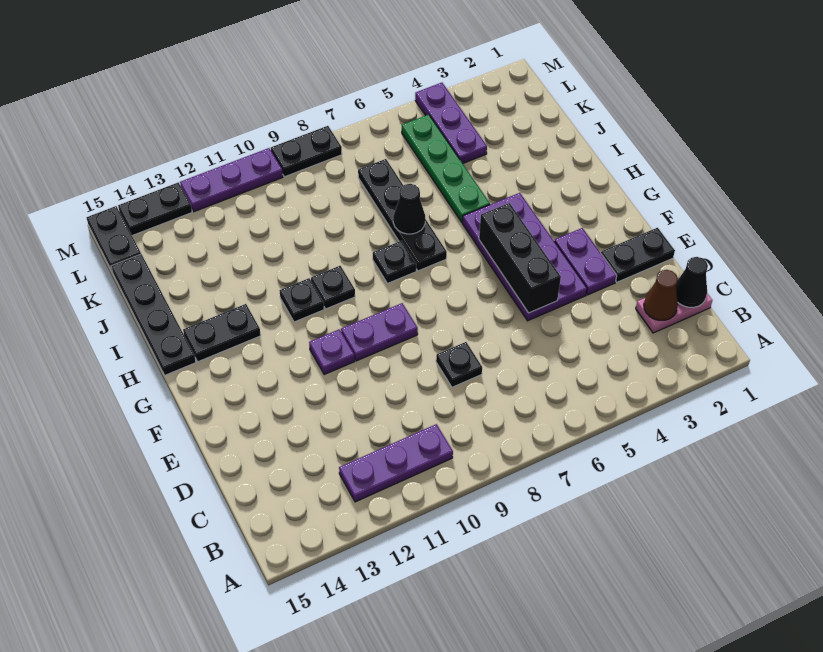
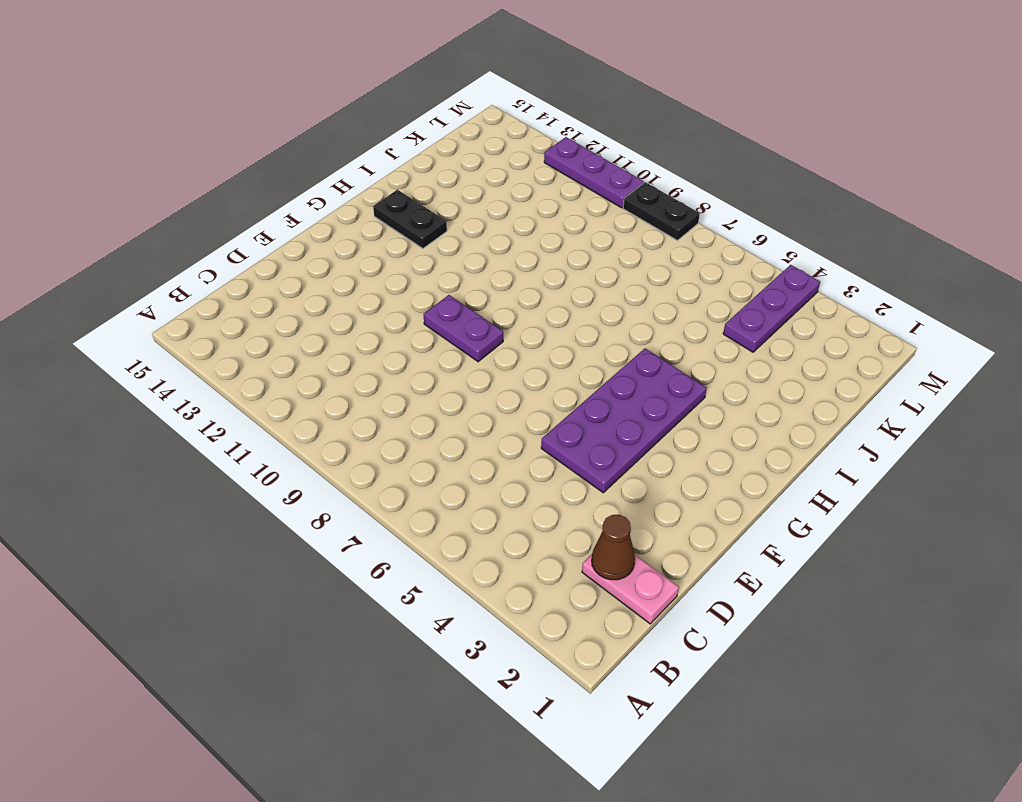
none -> purple 1x3 plate [339,424,453,502]
none -> black 1x1 plate [436,342,482,387]
none -> black 1x2 plate [601,228,675,282]

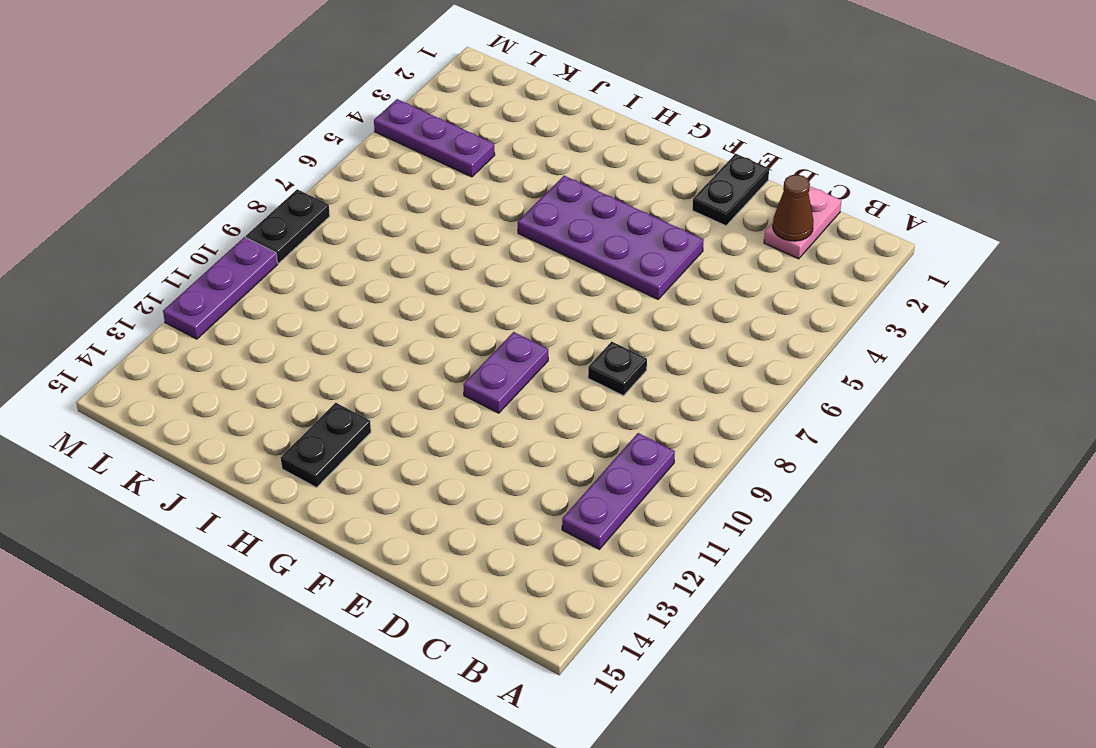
none -> purple 1x2 plate [554,228,617,295]
none -> purple 1x1 plate [309,329,355,375]
none -> black 1x4 plate [358,159,447,271]

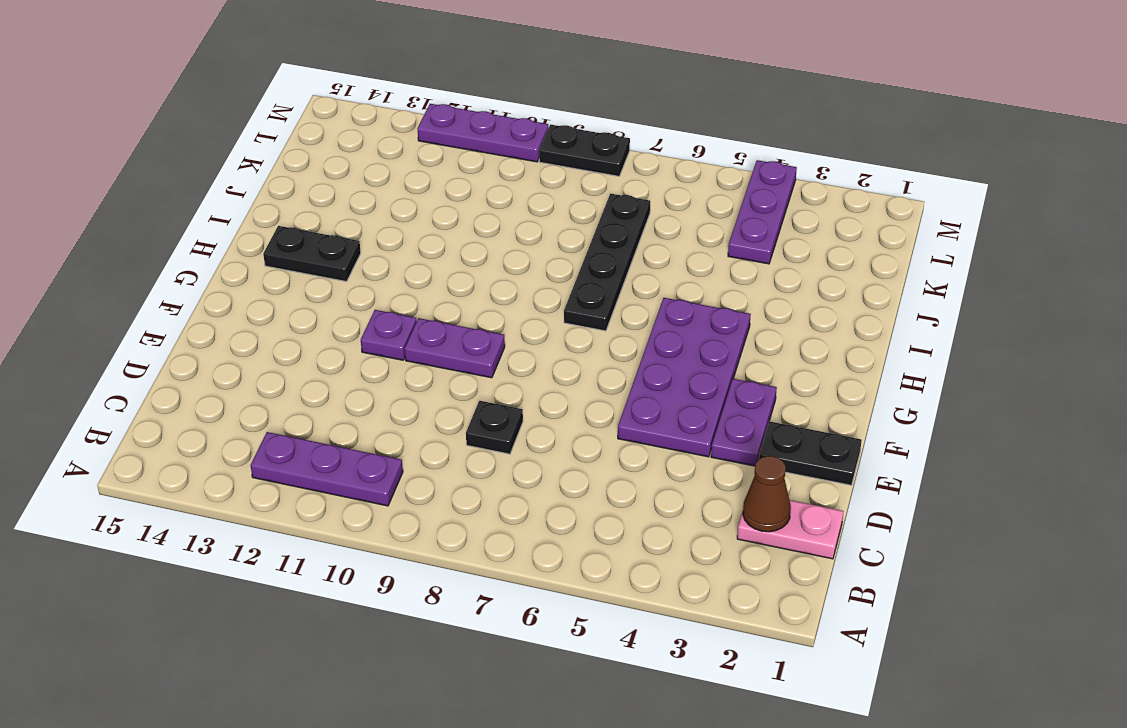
none -> black 1x1 plate [373,241,417,283]
none -> black 1x1 plate [311,266,355,309]
none -> black 1x1 plate [279,278,324,322]

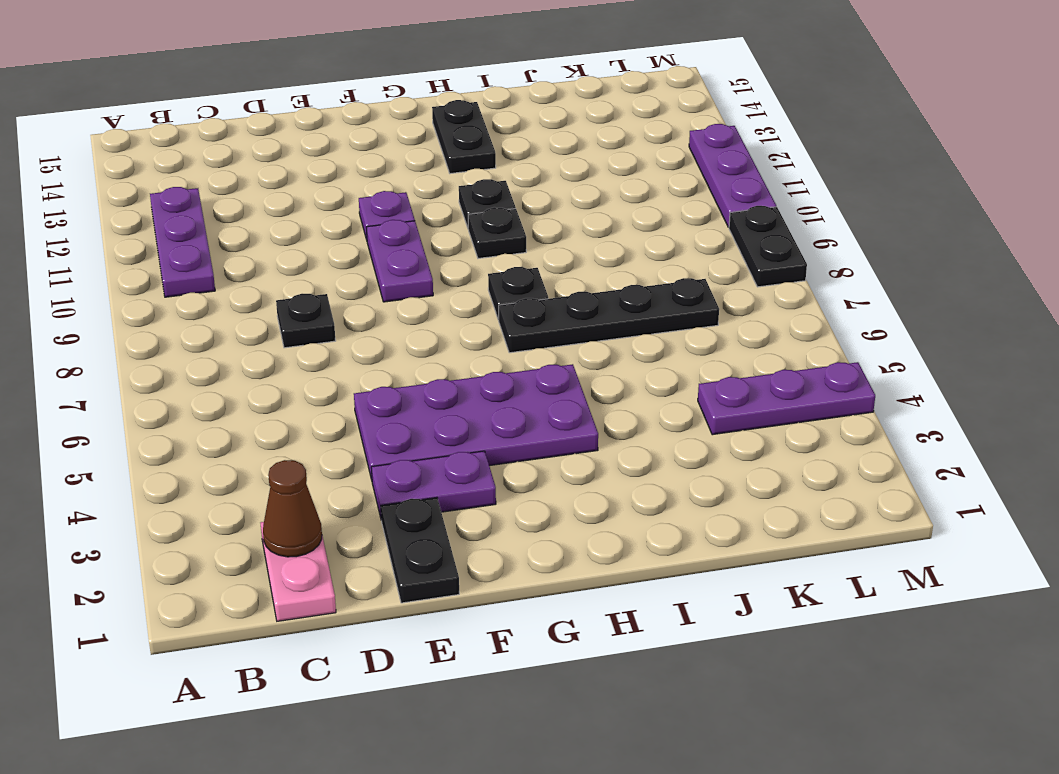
none -> black 1x4 plate [111,254,196,375]
none -> green 1x4 plate [402,114,490,222]
none -> black 1x2 plate [86,206,141,271]

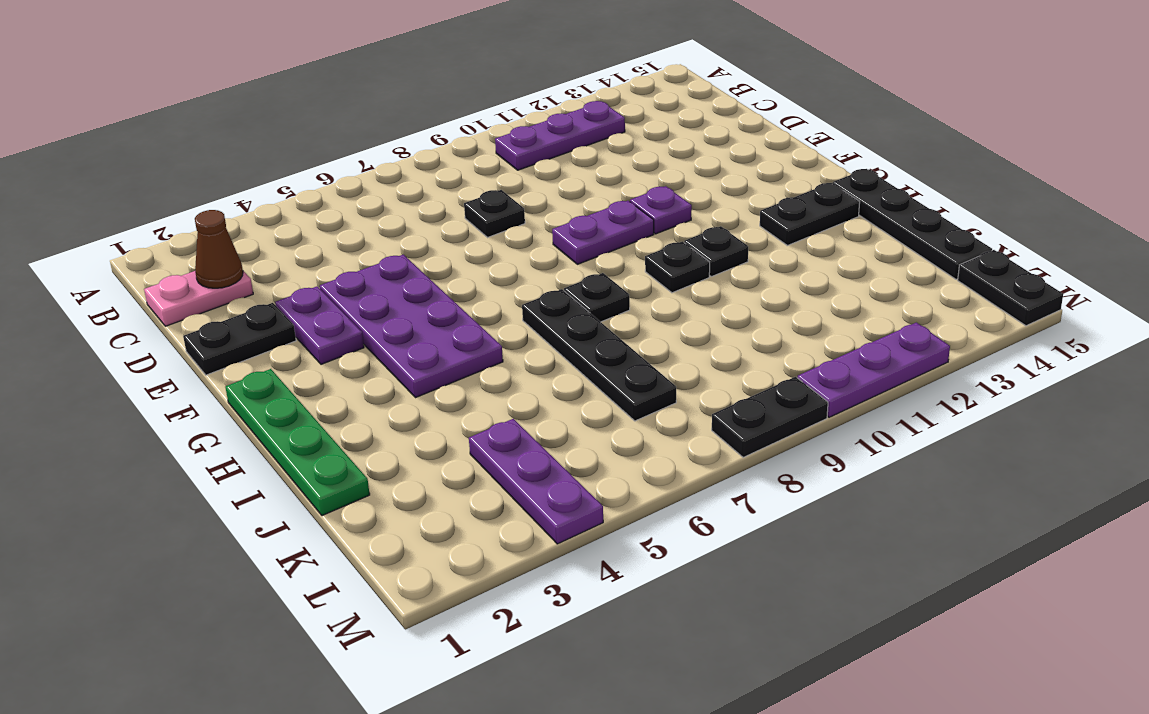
green 1x4 plate [225,369,370,516] -> green 1x4 plate moved to [402,114,490,222]
none -> black 1x2 plate [118,182,192,236]
none -> black 1x1 cone [676,257,708,307]
none -> black 1x3 brick [479,203,561,313]

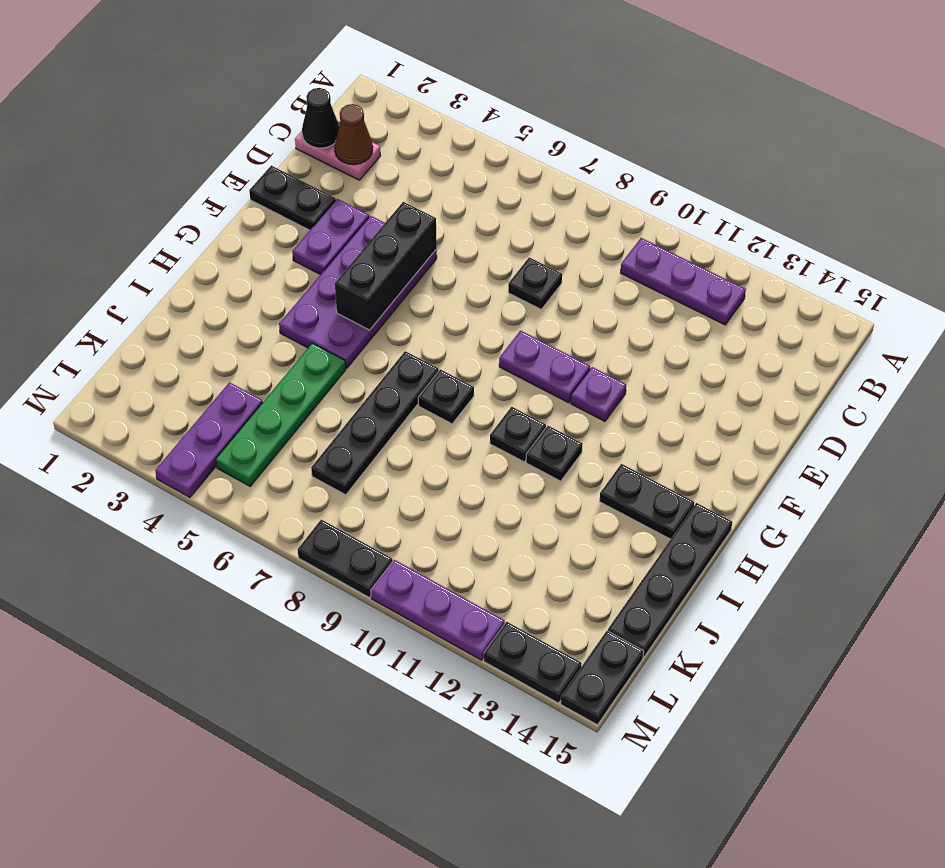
none -> black 1x1 cone [393,184,425,234]

